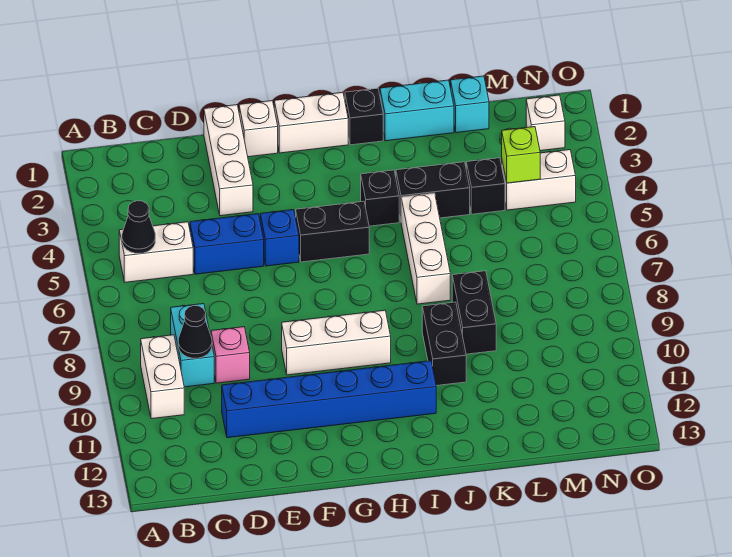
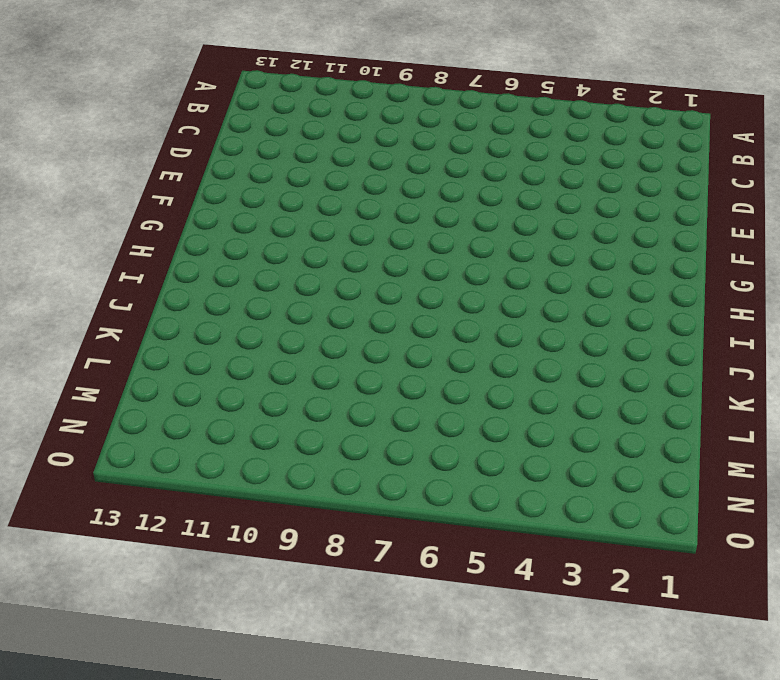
none -> white 1x2 brick [119,222,193,282]
none -> white 1x2 brick [141,335,184,419]
none -> cyan 1x2 brick [171,304,214,387]

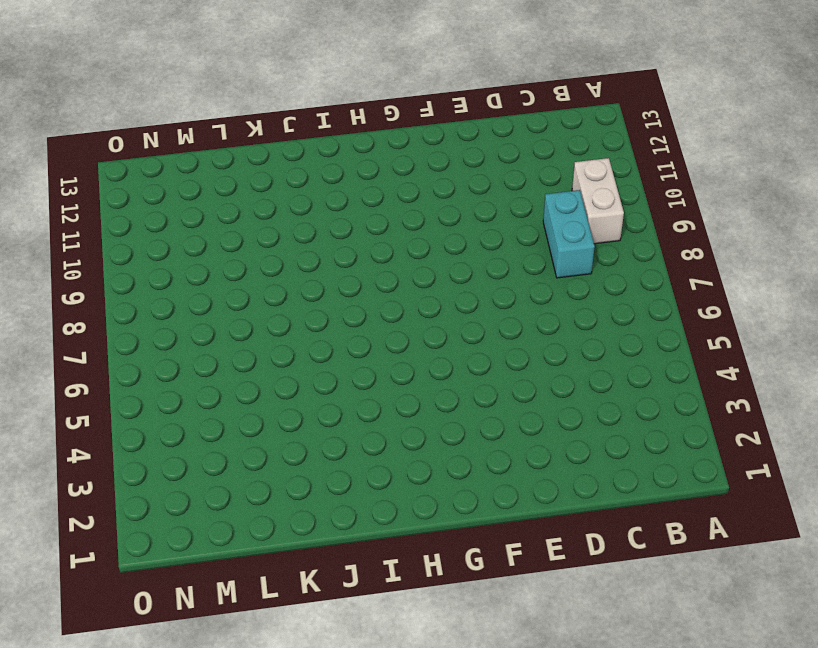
none -> white 1x2 brick [119,222,193,282]
none -> blue 1x2 brick [190,214,264,274]
none -> pink 1x1 brick [211,327,250,383]

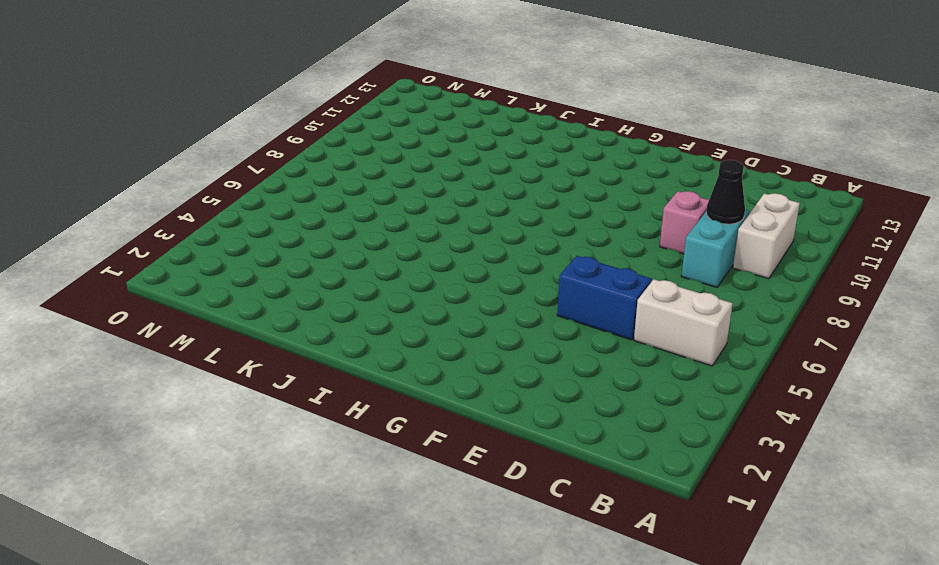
none -> blue 1x6 brick [222,361,436,438]
none -> white 1x3 brick [204,105,253,216]
none -> white 1x1 brick [239,101,278,157]

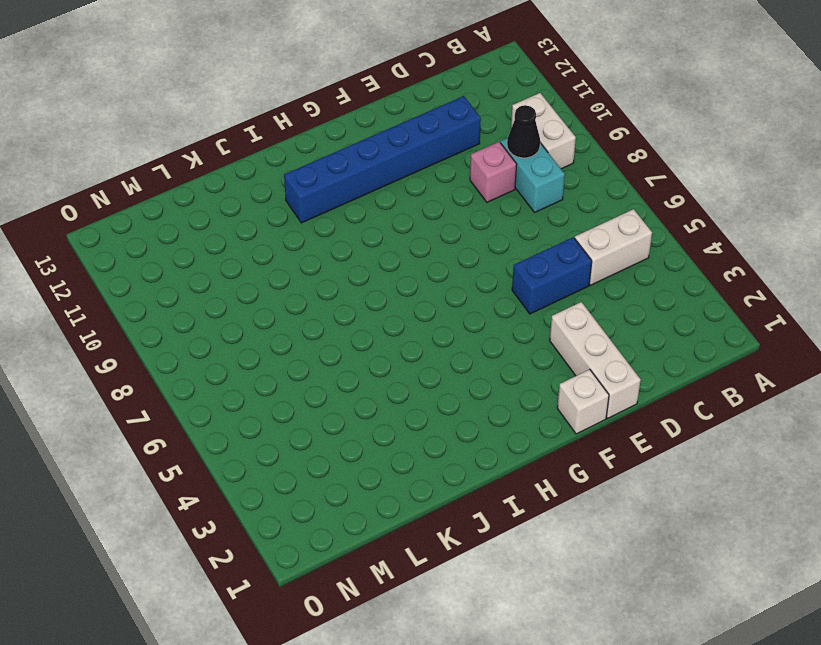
none -> blue 1x1 brick [260,210,299,266]
none -> white 1x3 brick [282,310,391,375]
none -> white 1x2 brick [274,92,348,153]

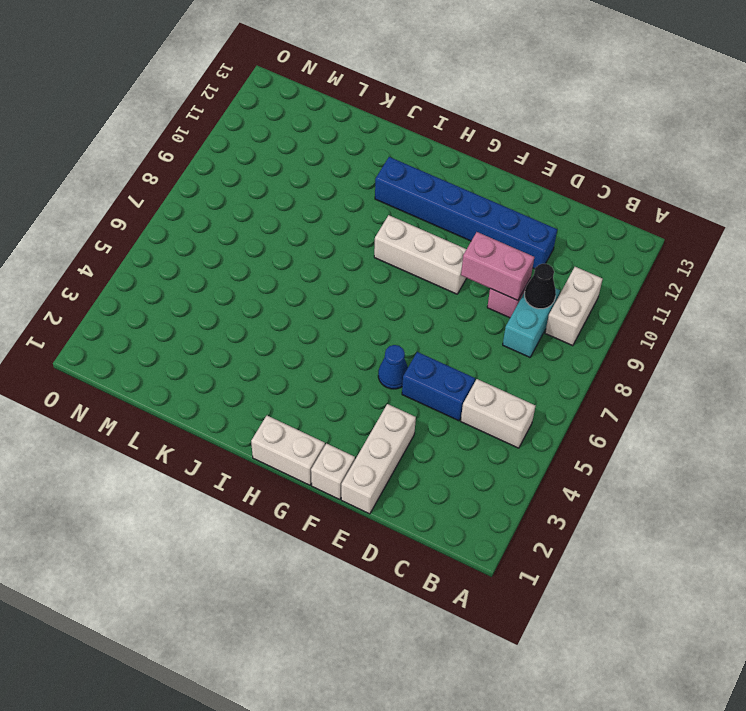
pink 1x2 brick [461,232,534,301] -> none
blue 1x1 cone [378,345,408,389] -> blue 1x1 brick [260,210,299,266]
none -> black 1x2 brick [296,201,369,262]
none -> black 1x1 brick [345,88,383,145]
none -> black 1x1 brick [361,170,399,226]

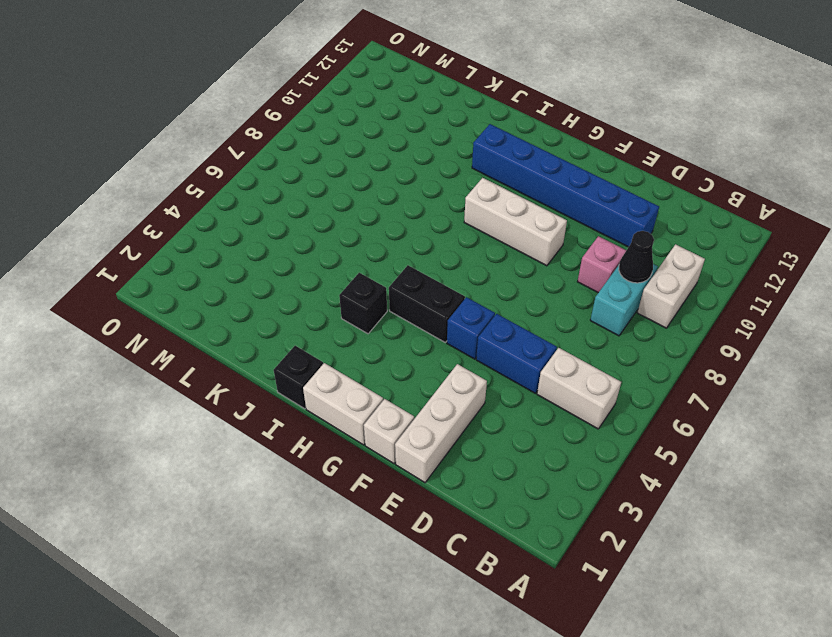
none -> cyan 1x2 brick [380,80,454,141]
none -> black 1x2 brick [396,162,470,220]
none -> white 1x3 brick [401,193,450,304]

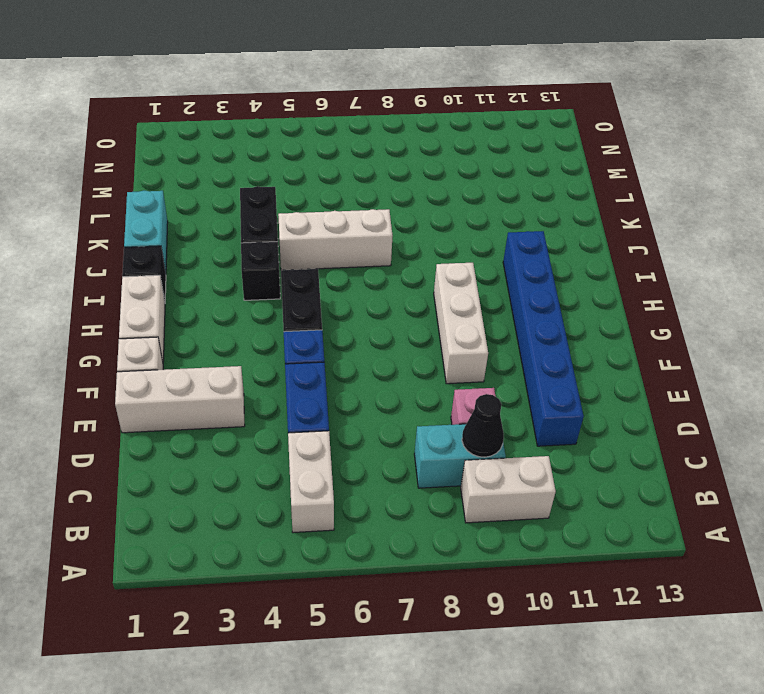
none -> black 1x2 brick [422,302,466,386]
none -> black 1x2 brick [452,271,496,354]
none -> cyan 1x1 brick [451,76,489,133]

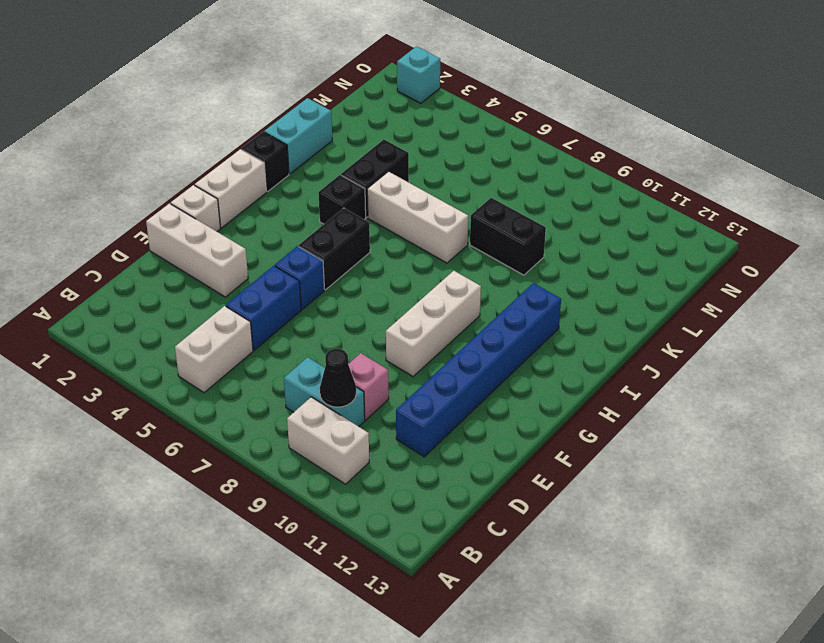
cyan 1x1 brick [397,46,440,103] -> cyan 1x1 brick moved to [451,76,489,133]
none -> black 1x2 brick [422,302,466,386]
none -> black 1x1 brick [466,158,505,214]
none -> white 1x2 brick [502,150,576,210]

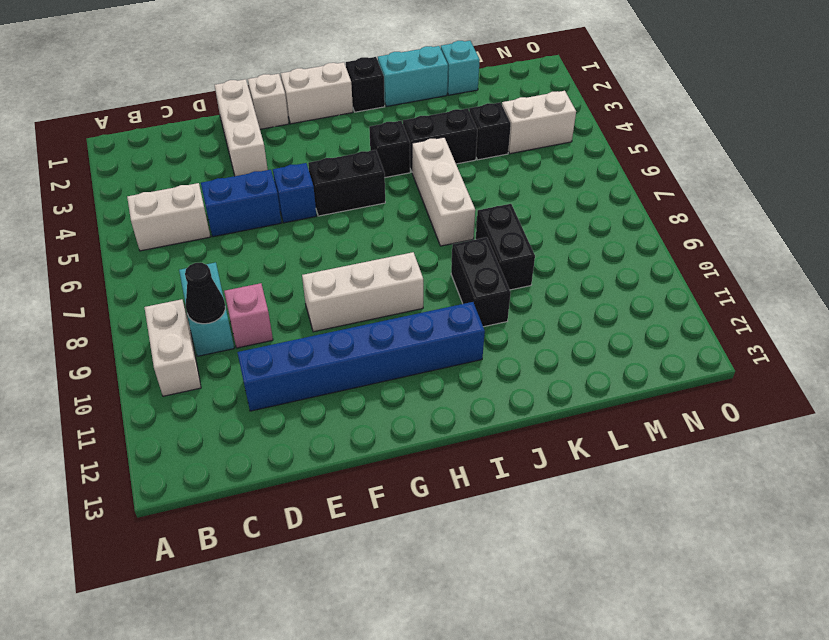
none -> white 1x1 brick [526,95,565,151]
none -> black 1x1 cone [122,201,155,253]
none -> lime 1x1 brick [502,127,540,183]

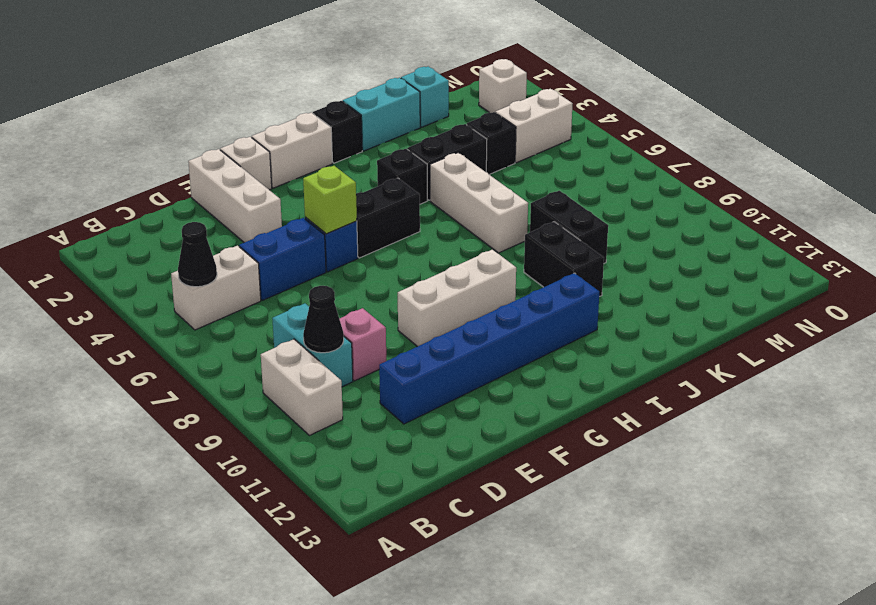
lime 1x1 brick [303,166,357,234] -> lime 1x1 brick moved to [502,127,540,183]

